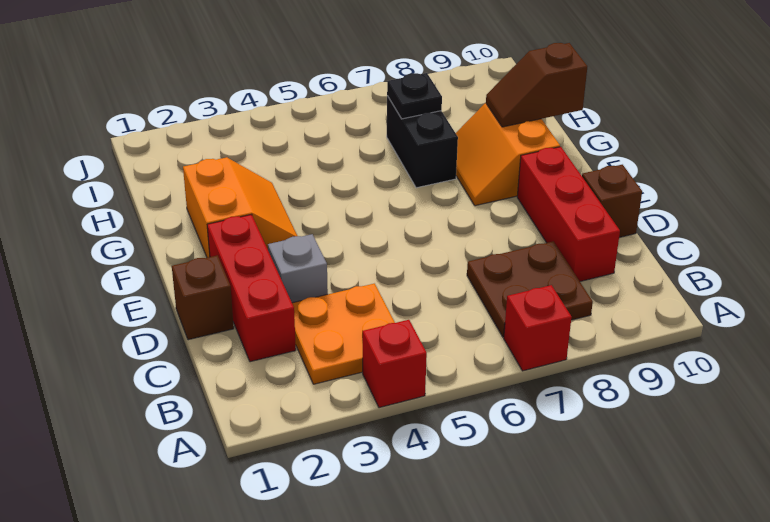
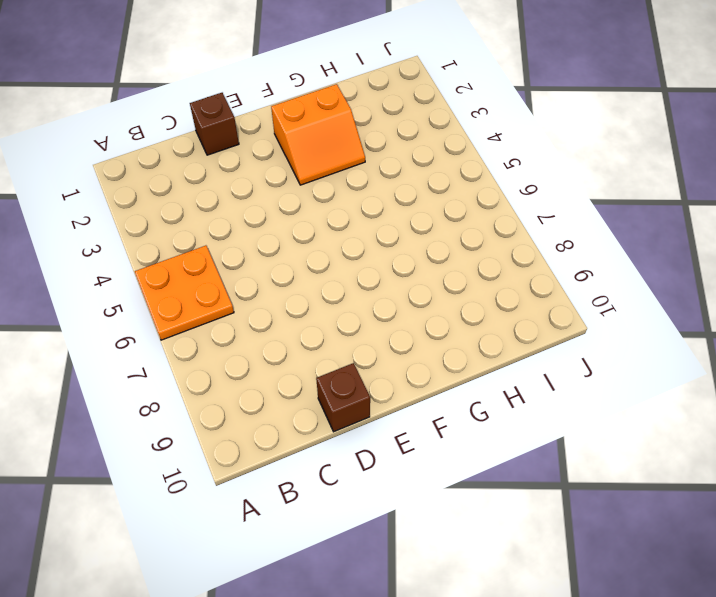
orange 2x2 plate [135,246,234,340] -> orange 2x2 plate moved to [292,284,395,384]
none -> red 1x1 brick [363,320,427,408]
none -> red 1x1 brick [504,285,572,371]
none -> brown 2x2 plate [467,241,593,337]

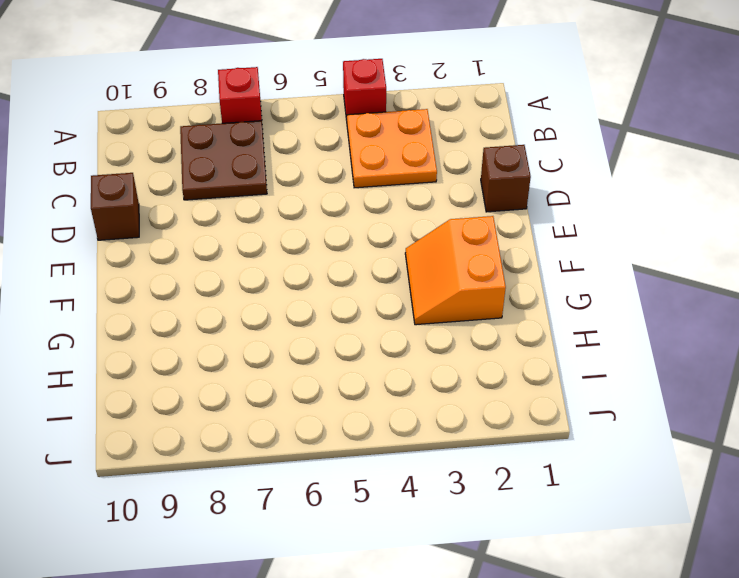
none -> red 1x3 brick [207,215,296,362]
none -> red 1x3 brick [517,147,620,281]
none -> grey 1x1 brick [268,234,328,303]

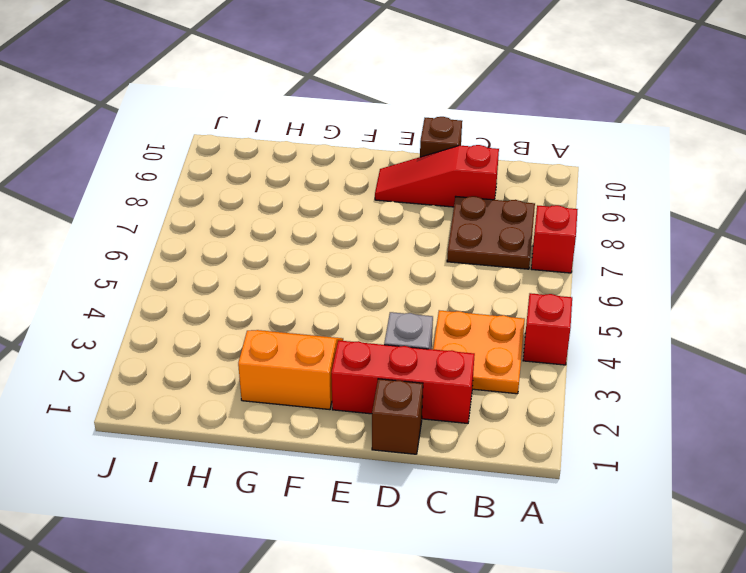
red 1x3 slope [375,145,499,207] -> red 1x3 brick [517,147,620,281]
none -> orange 2x2 slope [456,103,560,206]
none -> black 1x2 brick [387,96,458,188]
none -> brown 1x2 slope [486,43,587,127]

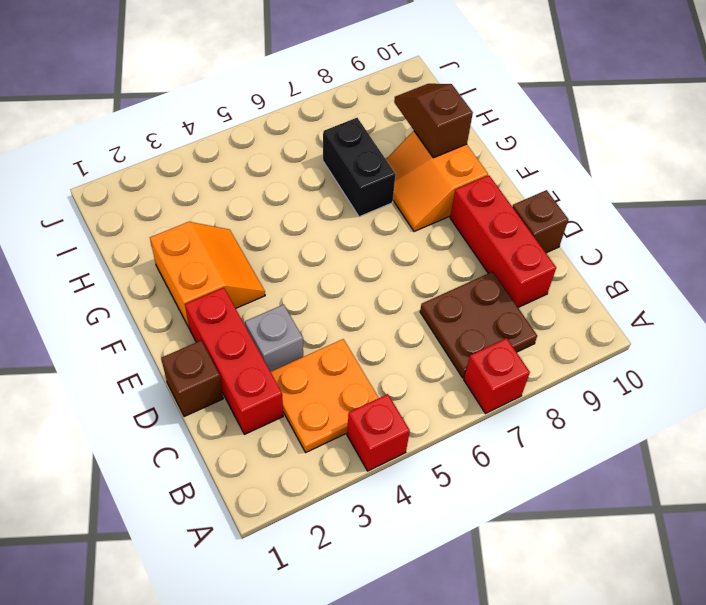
brown 1x2 slope [394,84,473,158] -> brown 1x2 slope turned to [486,43,587,127]
none -> black 1x1 plate [387,73,442,119]

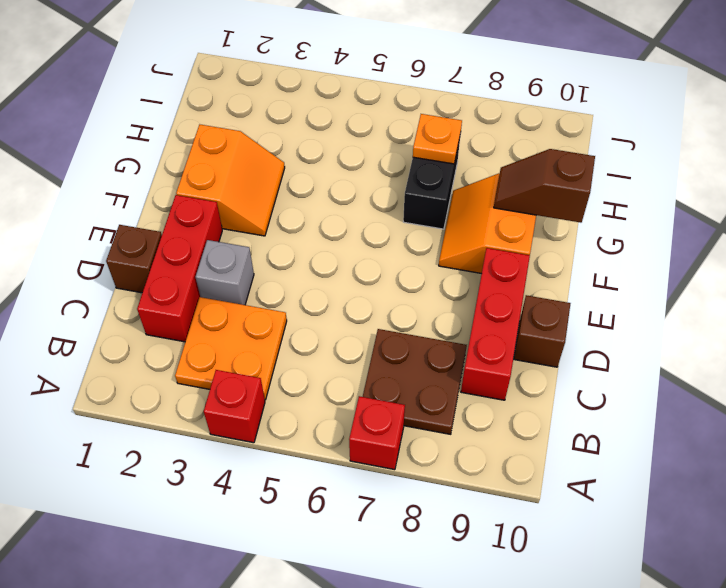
orange 1x1 plate [413,114,462,164] -> black 1x1 plate [387,73,442,119]

